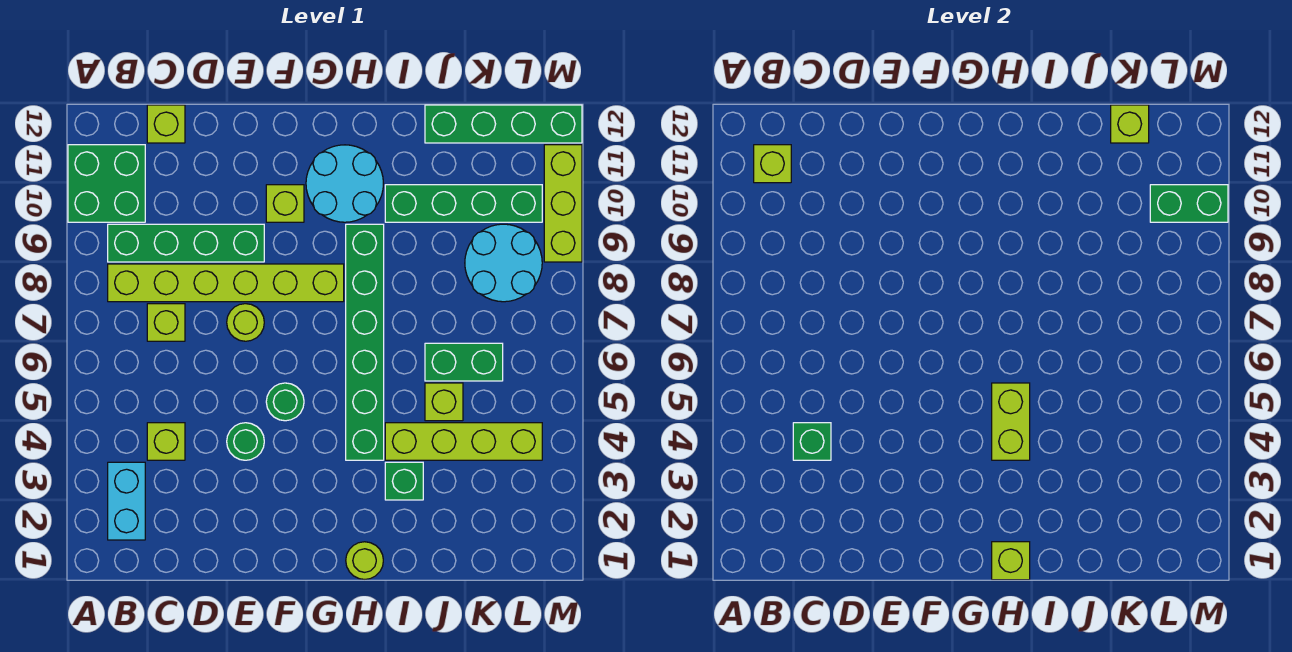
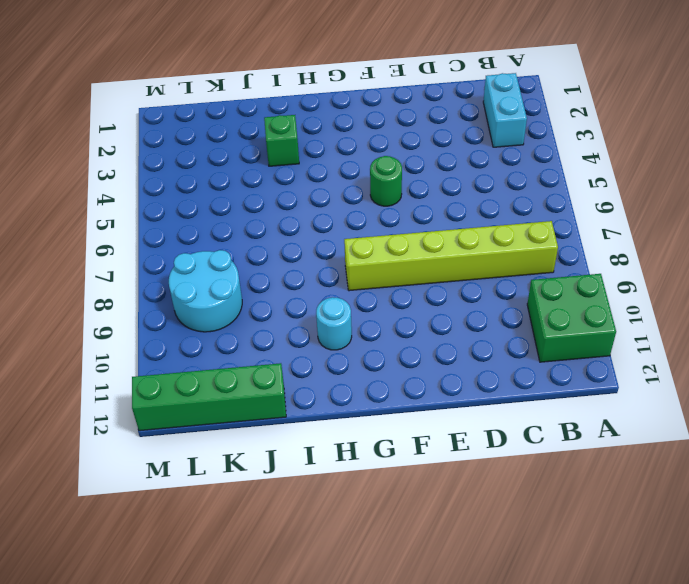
cyan 1x1 round brick [316,297,352,350] -> cyan 2x2 round brick [306,145,383,222]
none -> green 1x4 brick [108,224,264,262]
none -> lime 1x1 brick [147,423,185,460]
none -> lime 1x1 brick [147,304,185,341]

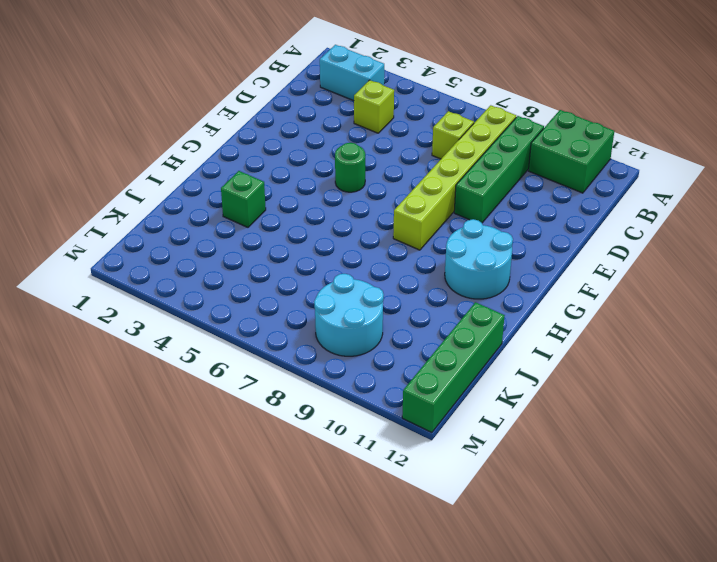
none -> lime 1x1 brick [147,105,185,143]
none -> green 1x1 round brick [227,423,264,460]
none -> lime 1x1 round brick [227,304,264,341]

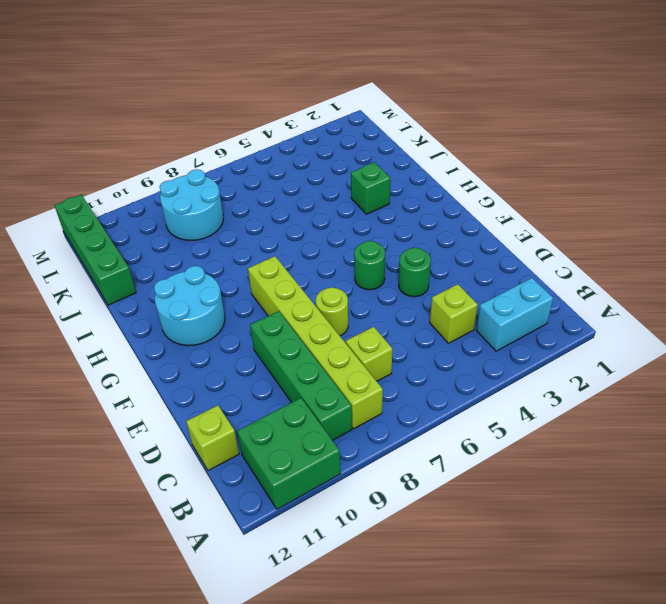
none -> lime 1x1 brick [266,185,304,222]
none -> lime 1x1 round brick [346,542,383,580]
none -> green 1x6 brick [346,224,384,460]

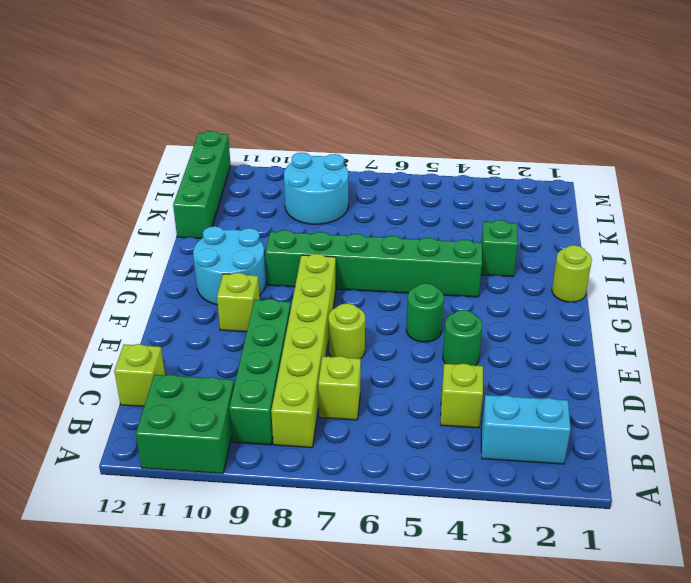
none -> lime 1x4 brick [385,423,542,460]
none -> green 1x4 brick [385,185,542,222]
none -> lime 1x1 brick [425,383,463,421]

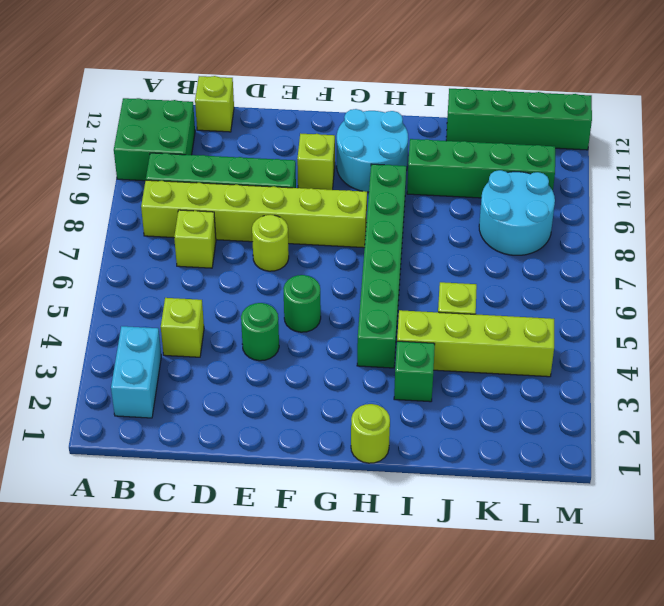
none -> green 1x2 brick [425,343,503,381]
none -> lime 1x3 brick [544,145,582,262]
none -> lime 1x1 brick [754,145,791,183]

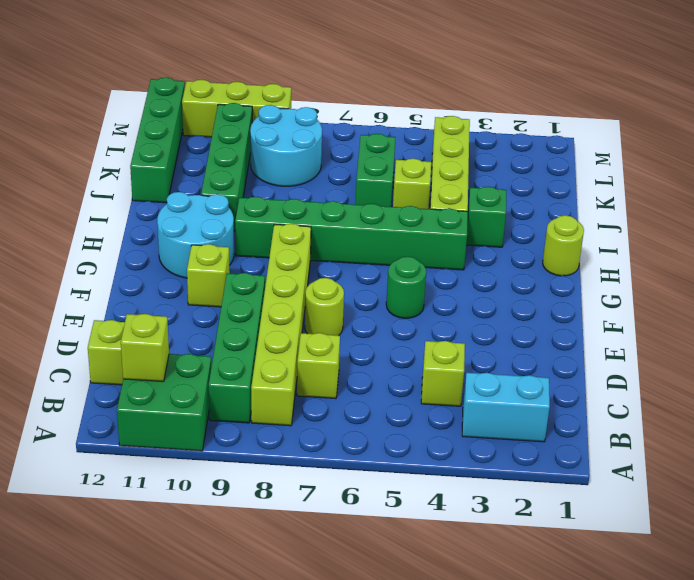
none -> green 1x1 round brick [227,423,264,460]
none -> green 1x1 brick [793,423,831,460]
none -> lime 1x1 brick [992,542,1030,580]

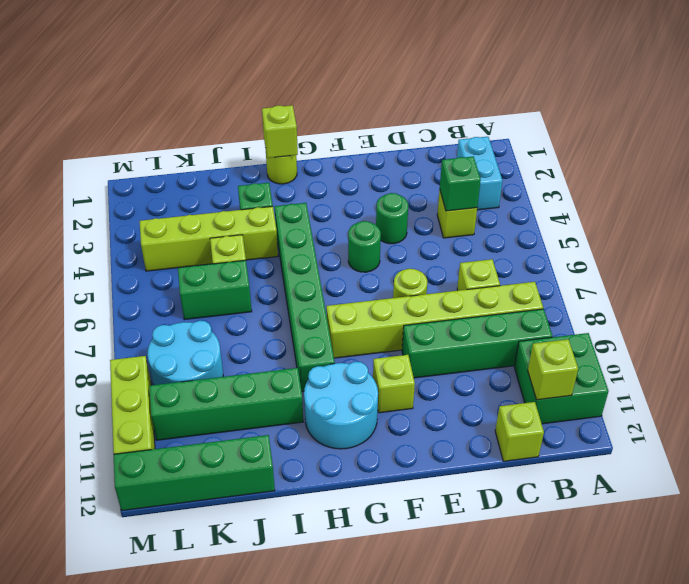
none -> lime 1x2 brick [992,383,1030,460]
none -> lime 1x1 brick [1111,105,1149,143]
none -> green 1x2 brick [1150,185,1228,222]

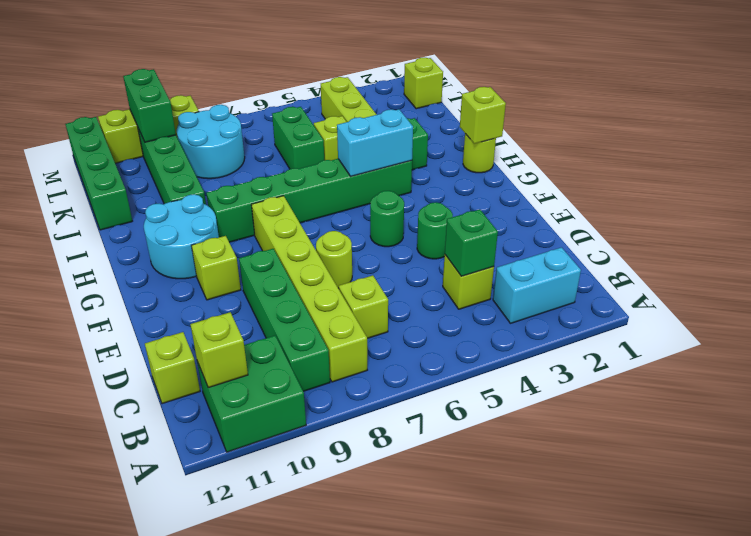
cyan 1x2 brick [337,109,413,176] -> lime 1x2 brick [992,383,1030,460]
lime 1x1 brick [404,58,443,109] -> lime 1x1 brick moved to [1111,105,1149,143]

